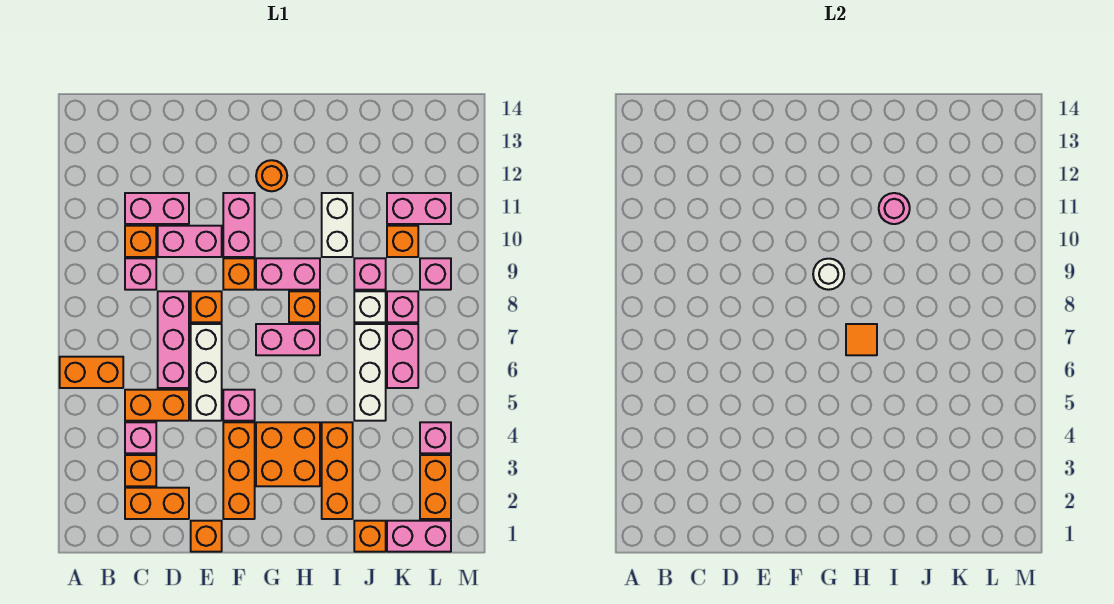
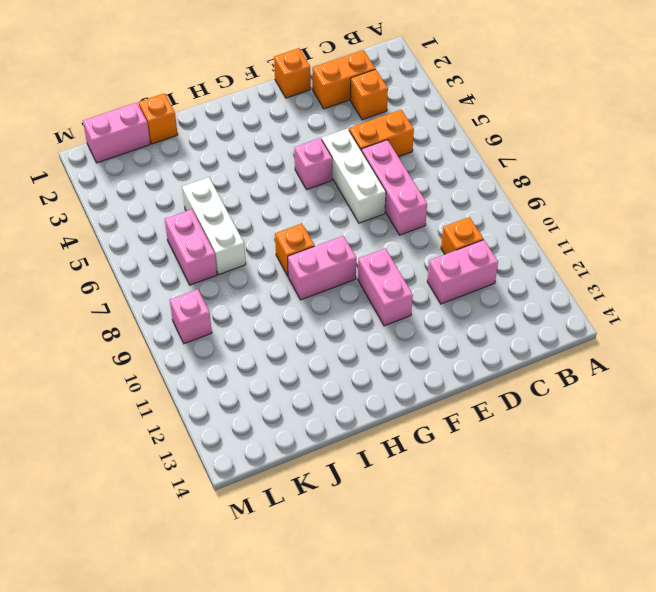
none -> orange 1x2 brick [60,357,123,388]
none -> pink 1x1 brick [125,422,156,453]
none -> pink 1x1 brick [125,258,156,290]
none -> pink 1x2 brick [158,226,222,257]

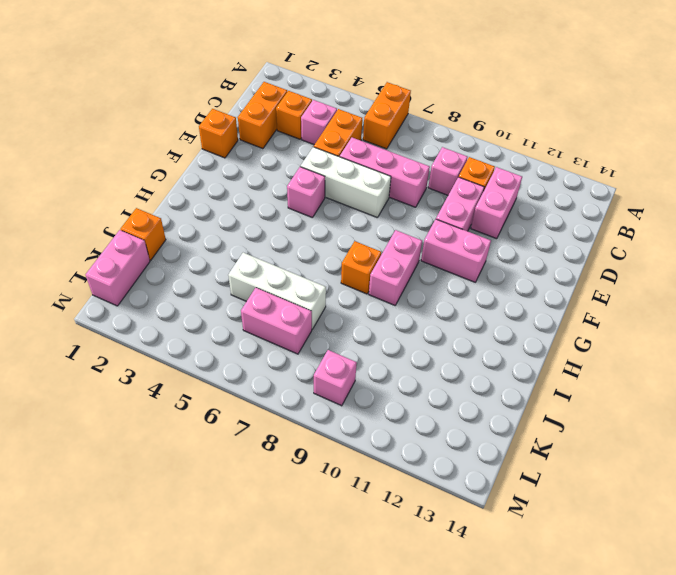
none -> orange 1x1 brick [191,291,222,322]
none -> orange 1x3 brick [223,422,255,519]
none -> orange 1x1 brick [223,258,255,290]
none -> orange 2x2 brick [256,422,320,486]

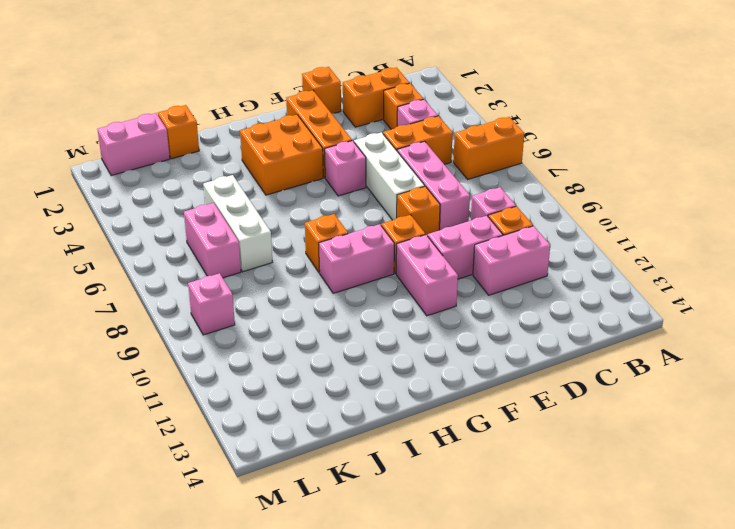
none -> pink 1x2 brick [256,324,320,355]
none -> orange 1x1 round brick [256,160,287,191]
none -> orange 1x3 brick [322,422,353,519]
none -> white 1x2 brick [322,193,353,257]

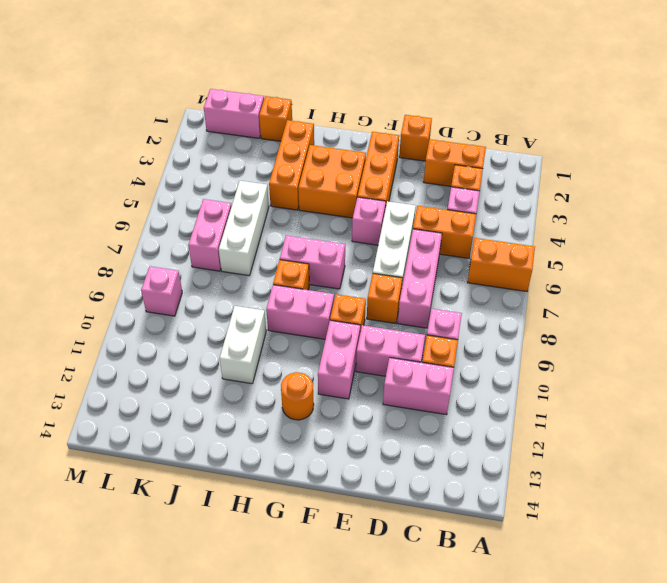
none -> white 1x1 brick [354,291,386,322]
none -> pink 1x1 brick [354,258,386,290]
none -> pink 1x1 brick [387,291,418,322]
none -> orange 1x1 brick [387,226,418,257]

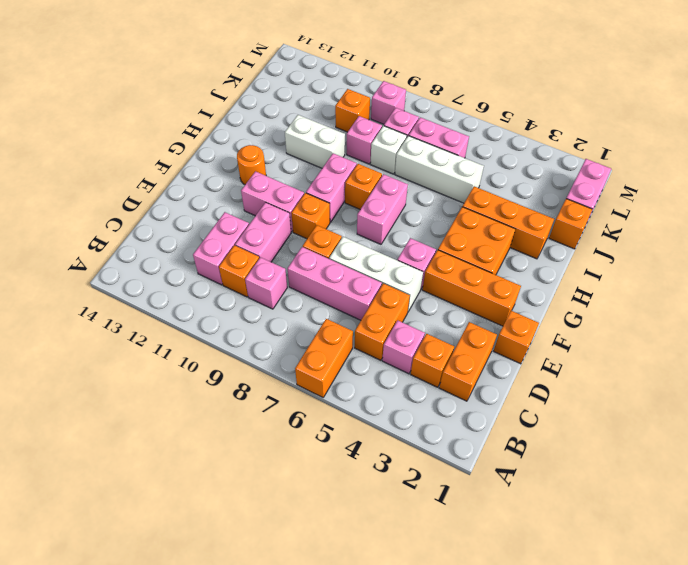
none -> pink 1x2 brick [387,193,451,224]
none -> orange 1x2 brick [420,455,451,519]
none -> pink 1x1 brick [420,422,451,453]
none -> white 1x1 round brick [813,259,844,290]

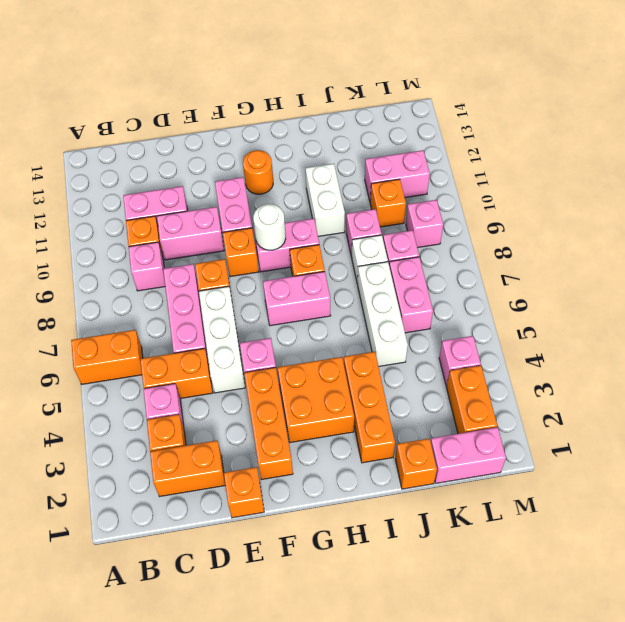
none -> orange 1x1 tile [846,324,877,355]
none -> pink 1x1 round brick [879,193,910,224]

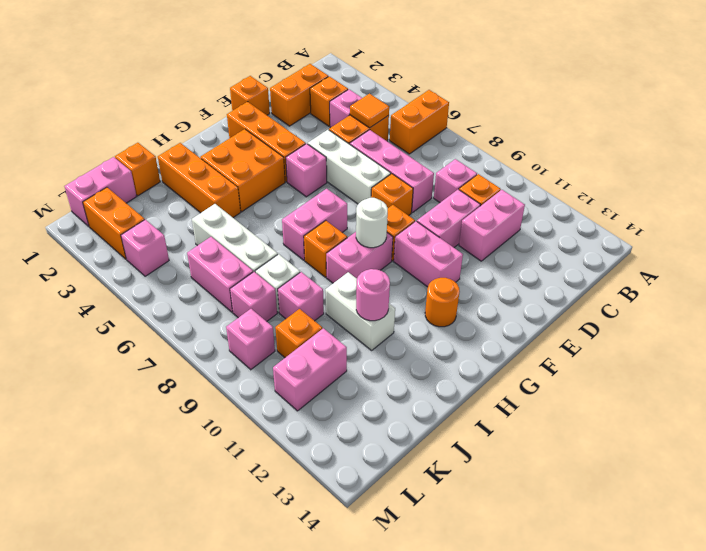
orange 1x1 tile [350,94,389,128] -> orange 1x1 tile moved to [846,324,877,355]

